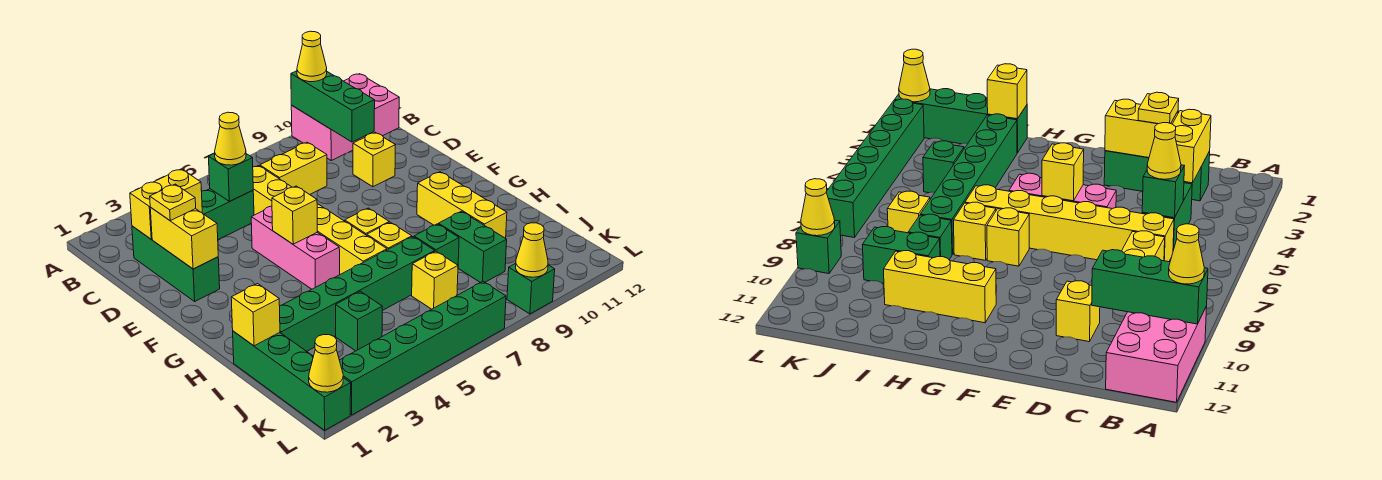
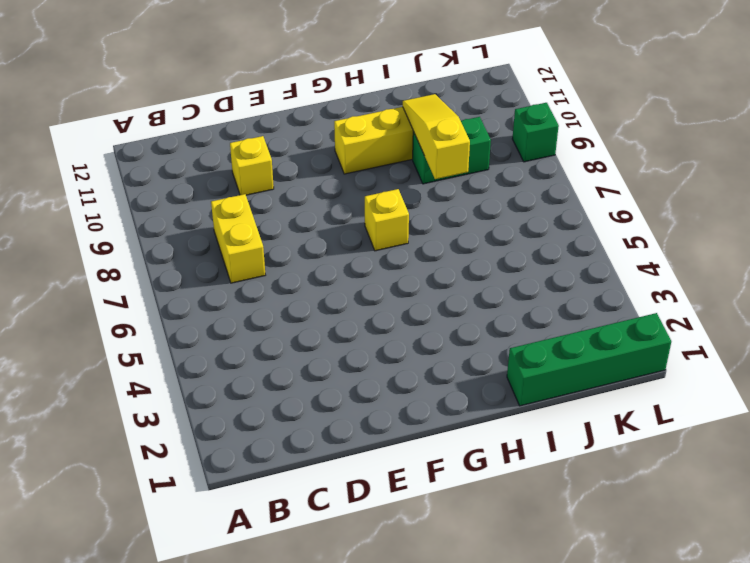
yellow 1x3 slope [403,94,470,179] -> none
none -> pink 2x3 brick [291,74,399,160]
none -> green 1x3 brick [132,226,220,301]
none -> green 1x2 brick [202,189,254,240]

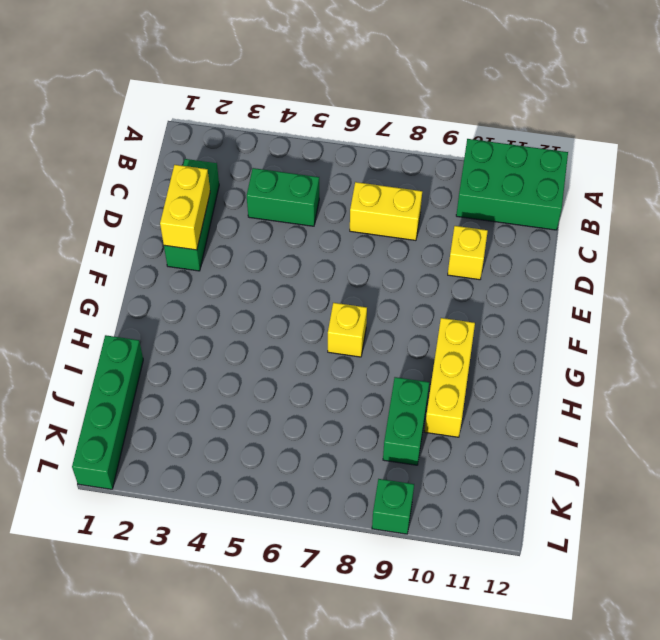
green 2x3 brick [456,139,568,230] -> pink 2x3 brick [291,74,399,160]
none -> yellow 1x6 brick [253,166,387,274]
none -> pink 1x3 brick [251,206,340,289]
none -> yellow 1x1 brick [367,222,412,250]

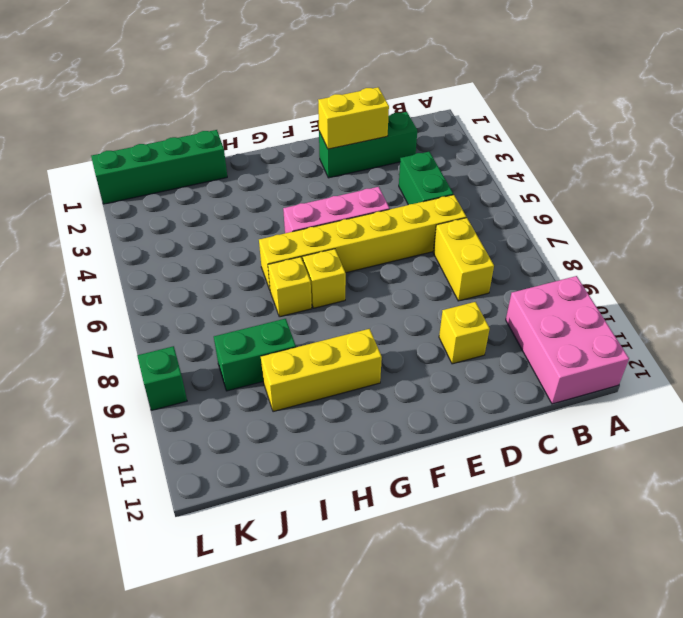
none -> green 1x6 brick [280,237,435,351]
none -> green 1x1 brick [414,224,459,265]
none -> green 1x1 brick [336,291,382,351]

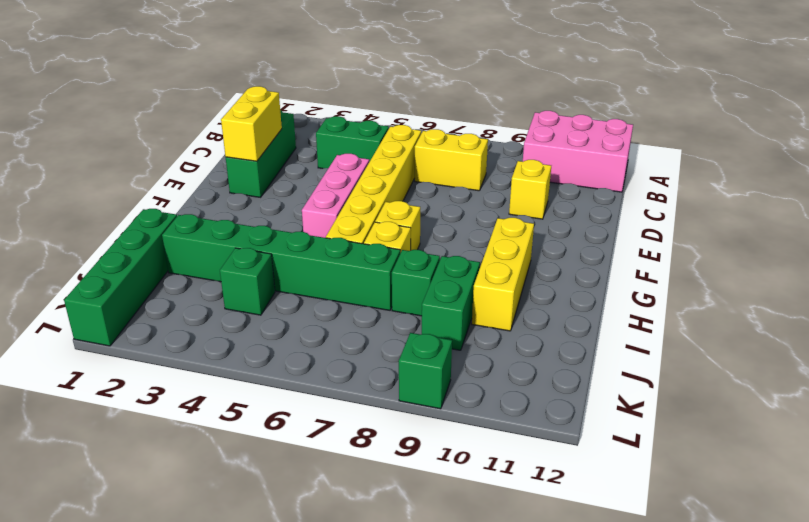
none -> yellow 1x1 brick [412,251,458,309]
none -> green 1x6 brick [339,282,506,415]
none -> green 1x3 brick [291,71,375,142]

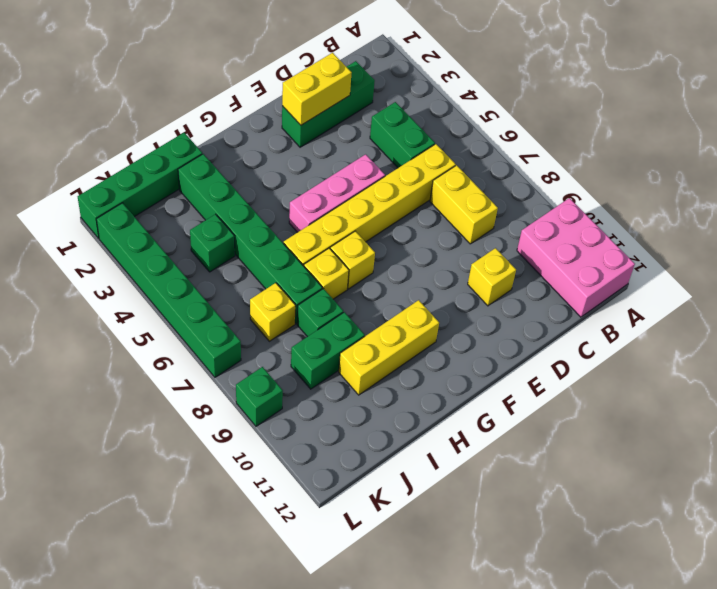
none -> green 1x3 brick [291,71,375,142]
none -> yellow 1x2 brick [130,169,202,239]
none -> green 1x1 brick [208,153,253,201]

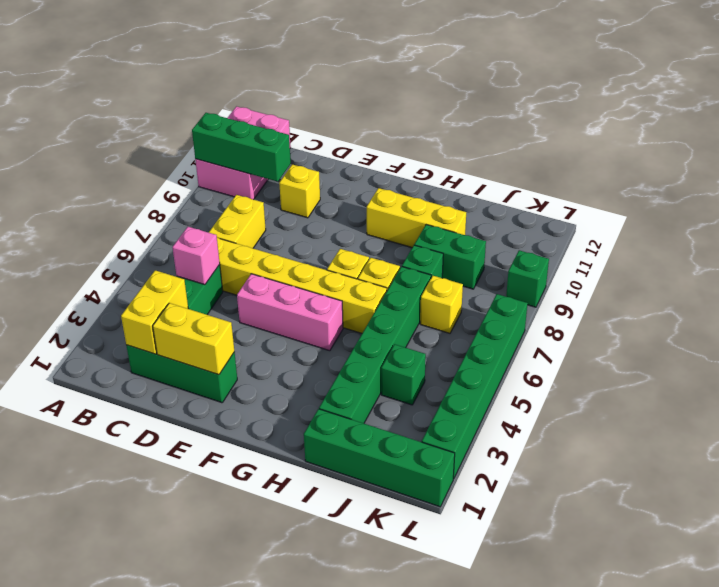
pink 1x1 brick [172,227,220,285] -> green 1x1 brick [208,153,253,201]
none -> yellow 1x1 brick [272,186,317,244]
none -> yellow 1x1 brick [231,284,280,346]
none -> yellow 1x1 cone [309,335,343,392]

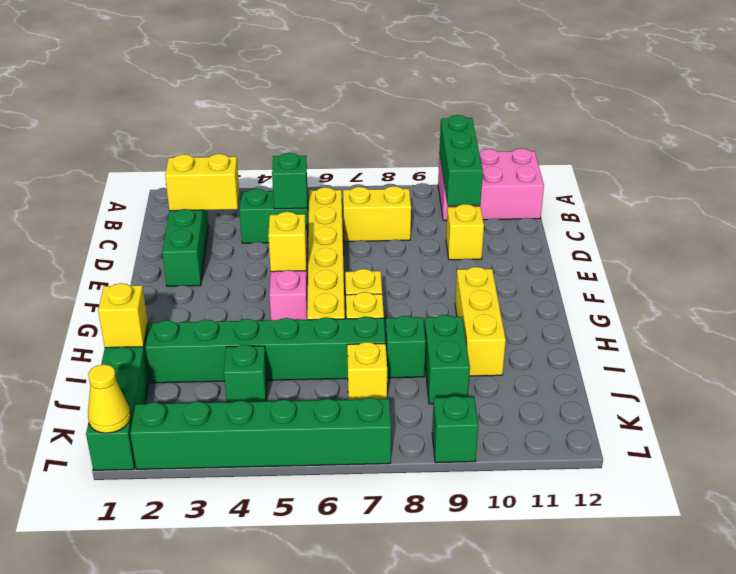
none -> yellow 1x2 brick [150,208,218,269]
none -> yellow 1x1 cone [516,223,548,277]
none -> yellow 1x1 cone [297,31,327,82]

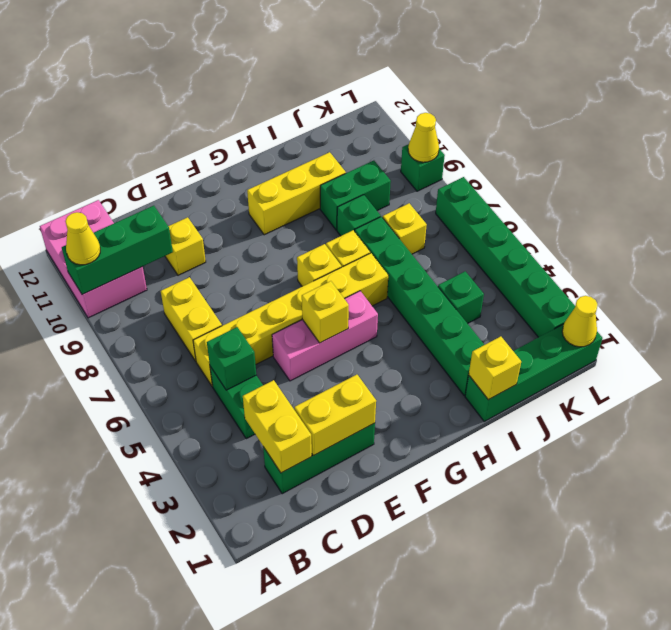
none -> yellow 1x1 cone [215,112,246,165]
none -> yellow 1x1 plate [150,184,196,221]

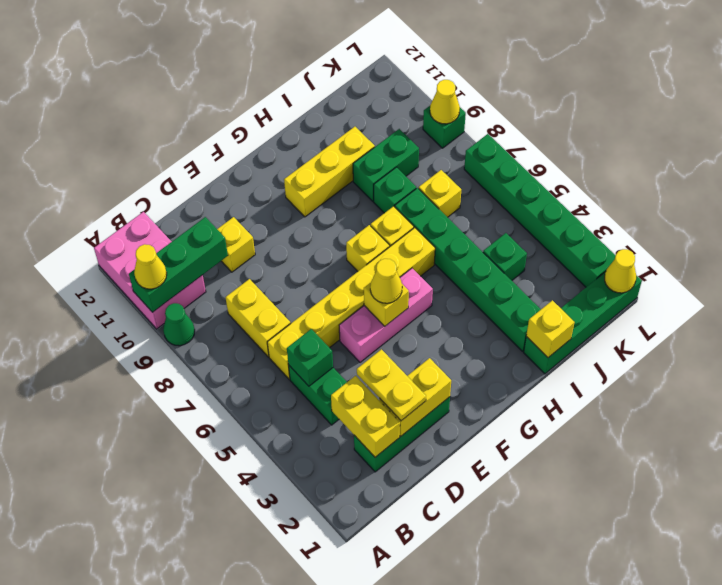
green 1x1 cone [163,303,195,346] -> none
yellow 1x2 plate [357,349,426,421] -> yellow 1x1 plate [150,184,196,221]
yellow 1x1 cone [370,259,402,303] -> yellow 1x1 cone moved to [215,112,246,165]

